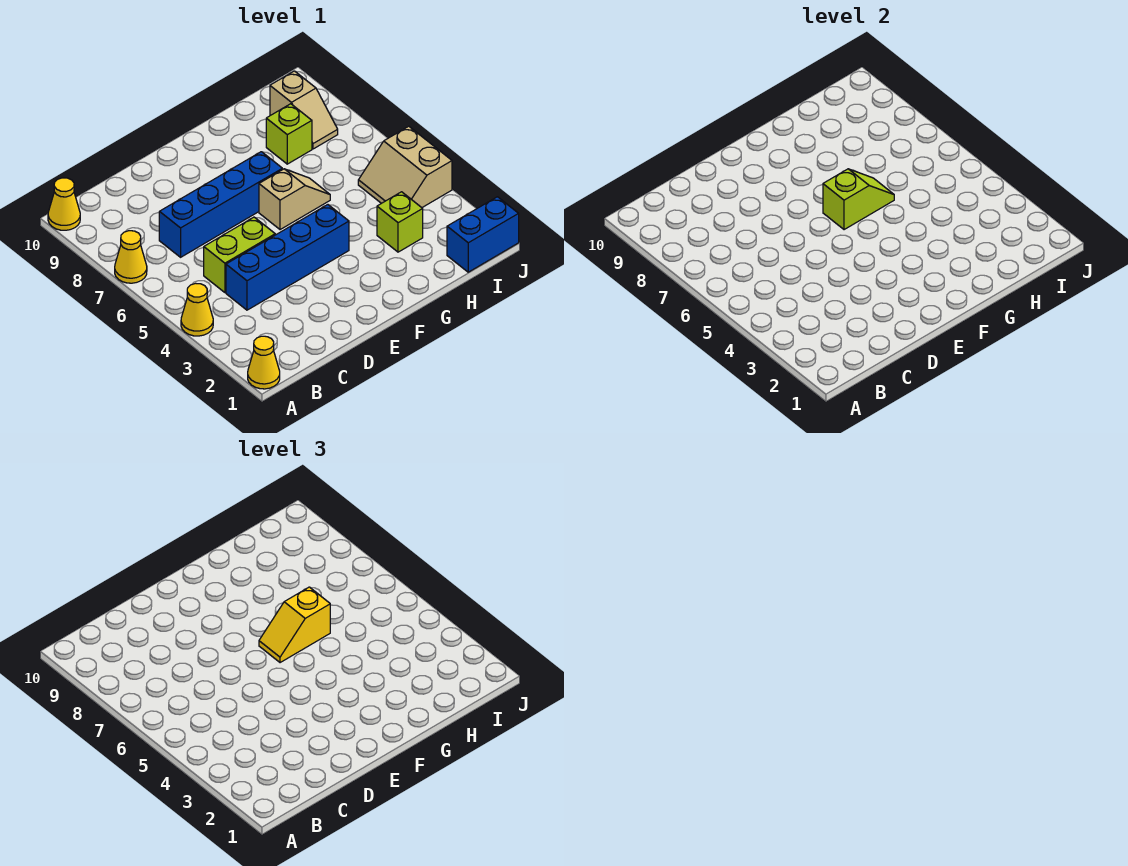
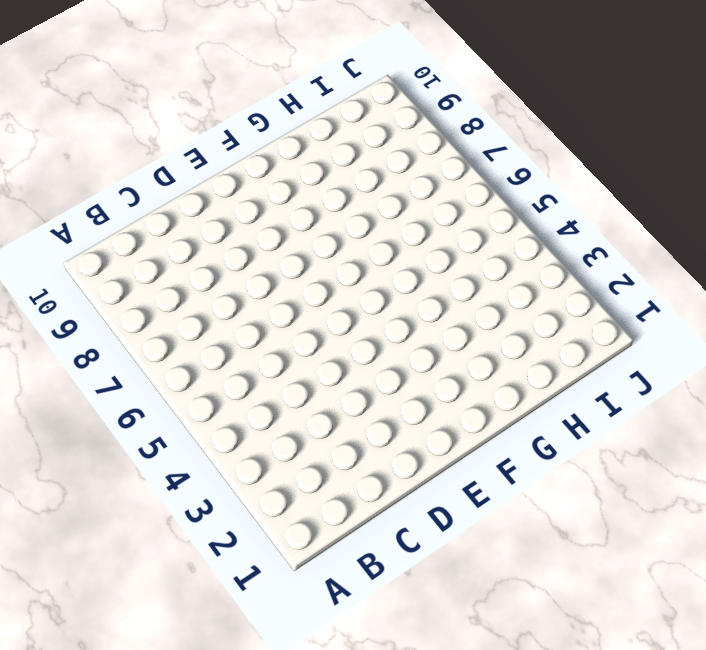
none -> yellow 1x1 cone [248,336,280,389]
none -> yellow 1x1 cone [181,283,213,336]
none -> yellow 1x1 cone [115,231,147,283]

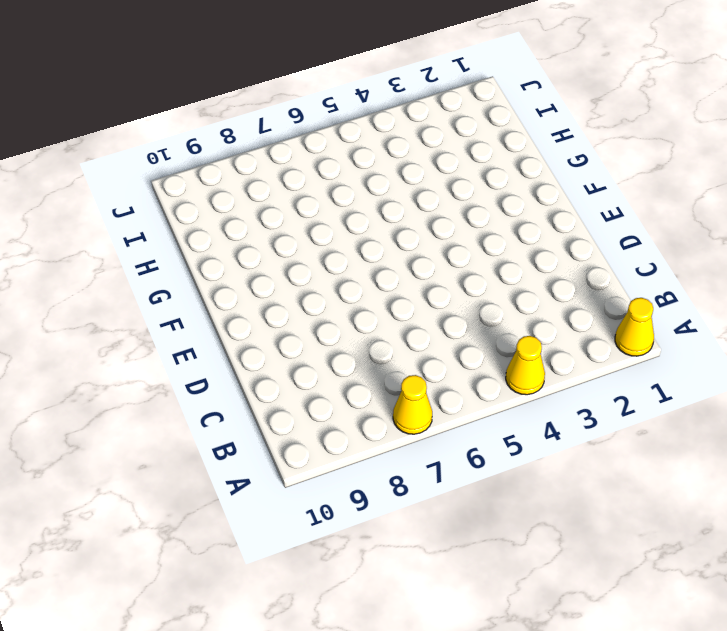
none -> yellow 1x1 cone [48,178,80,230]
none -> blue 1x4 brick [226,205,349,310]
none -> lime 1x2 brick [204,217,275,292]

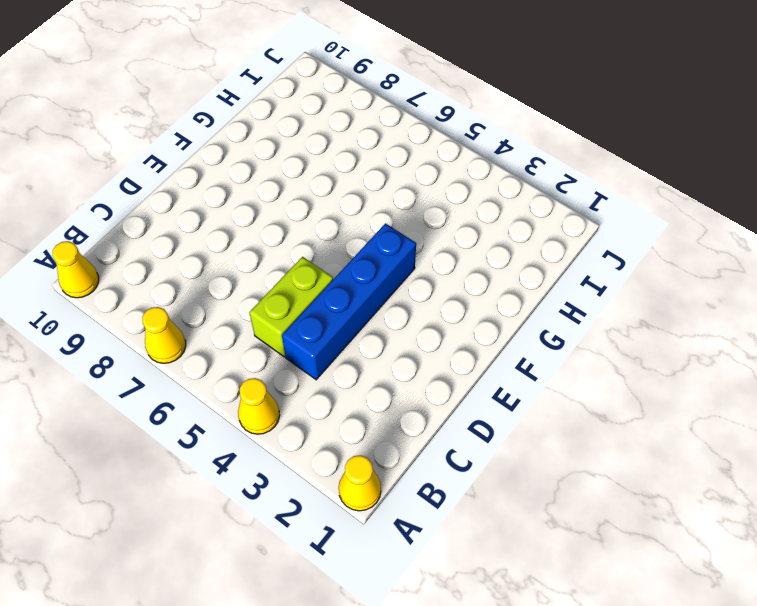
none -> blue 1x4 brick [159,152,282,257]
none -> tan 1x2 slope [259,169,330,230]
none -> lime 1x1 brick [377,192,423,252]

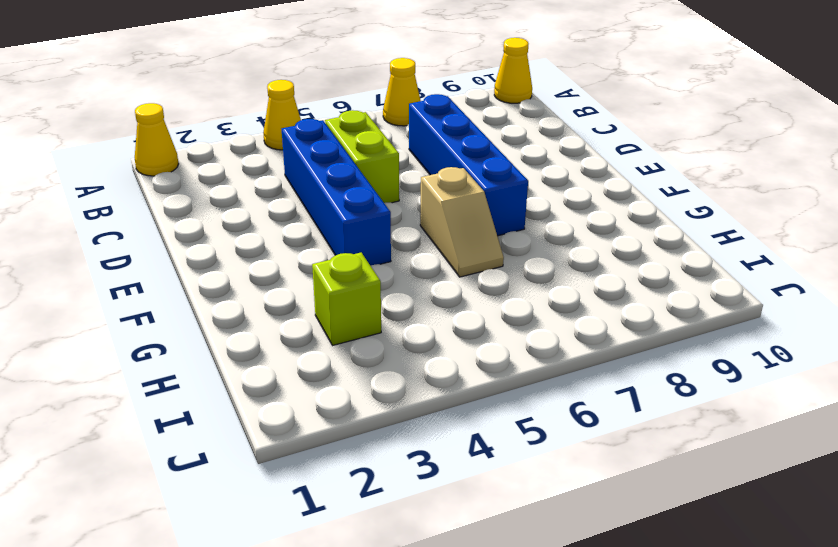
none -> lime 1x1 brick [266,104,312,164]
none -> blue 1x2 brick [447,197,519,272]
none -> tan 2x2 slope [358,126,452,207]

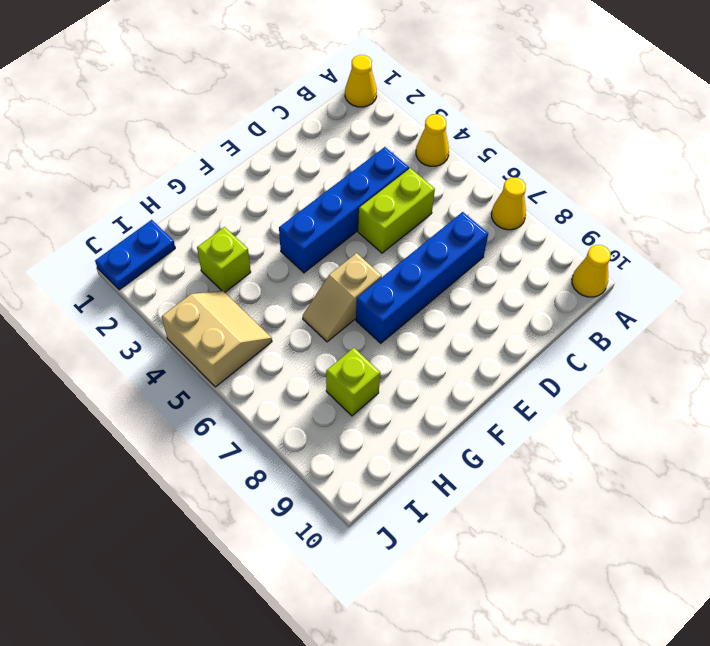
blue 1x2 plate [95,220,175,290] -> blue 1x2 brick [447,197,519,272]
none -> tan 1x2 slope [270,71,338,149]
none -> lime 1x2 slope [823,169,894,230]
none -> yellow 1x2 slope [259,587,330,663]

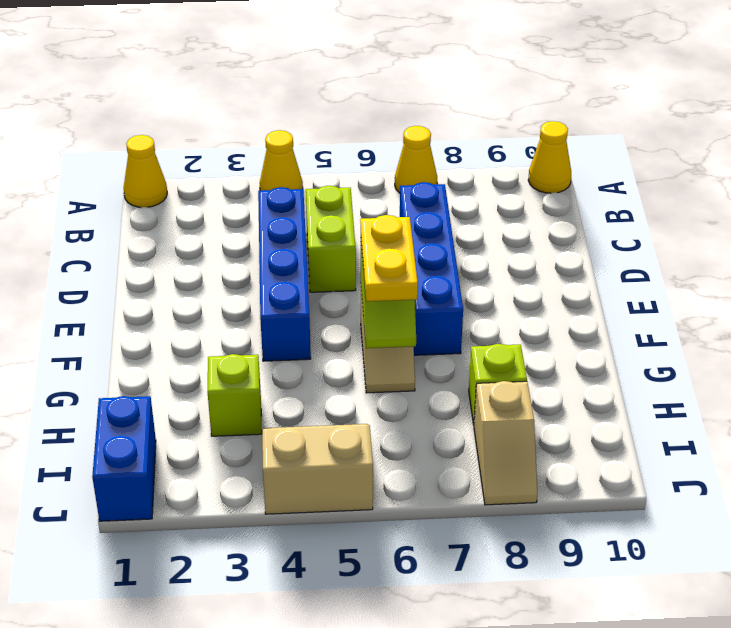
yellow 1x2 plate [360,215,418,301] -> yellow 1x2 slope [259,587,330,663]
tan 1x2 slope [474,381,537,505] -> tan 1x2 slope turned to [270,71,338,149]

